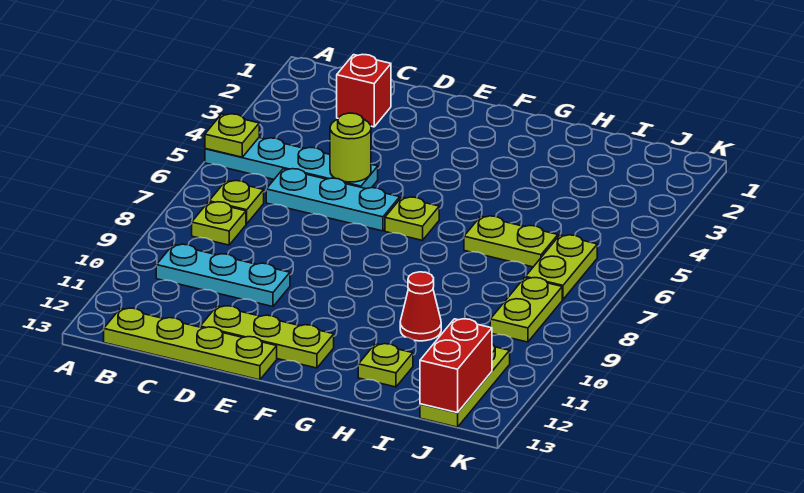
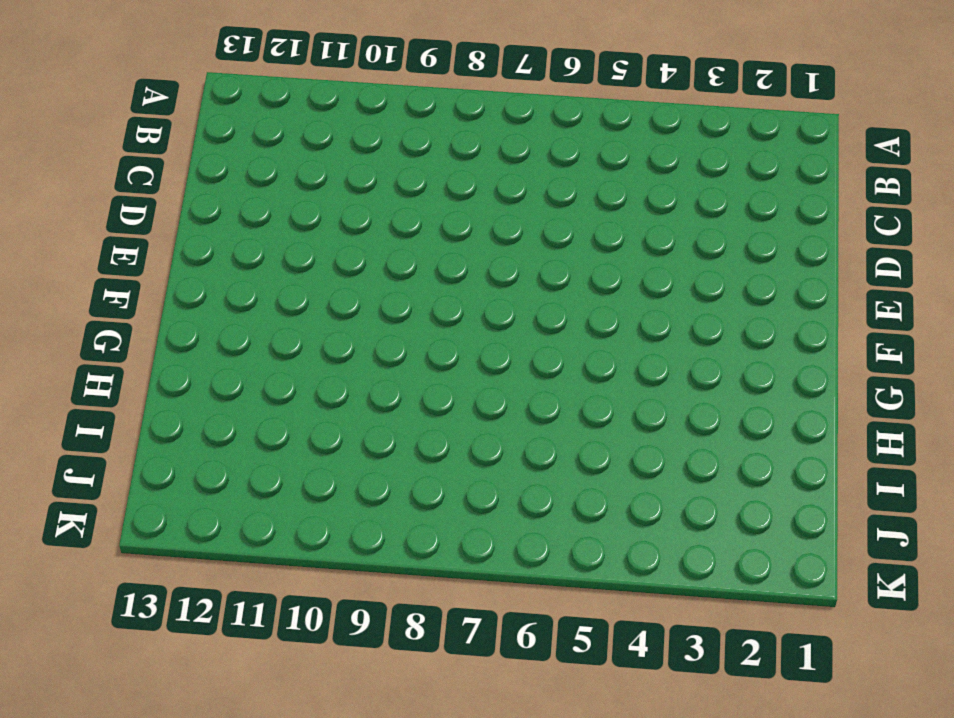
none -> cyan 1x4 plate [205,138,378,189]
none -> lime 1x1 plate [209,181,264,224]
none -> lime 1x1 plate [192,202,246,245]

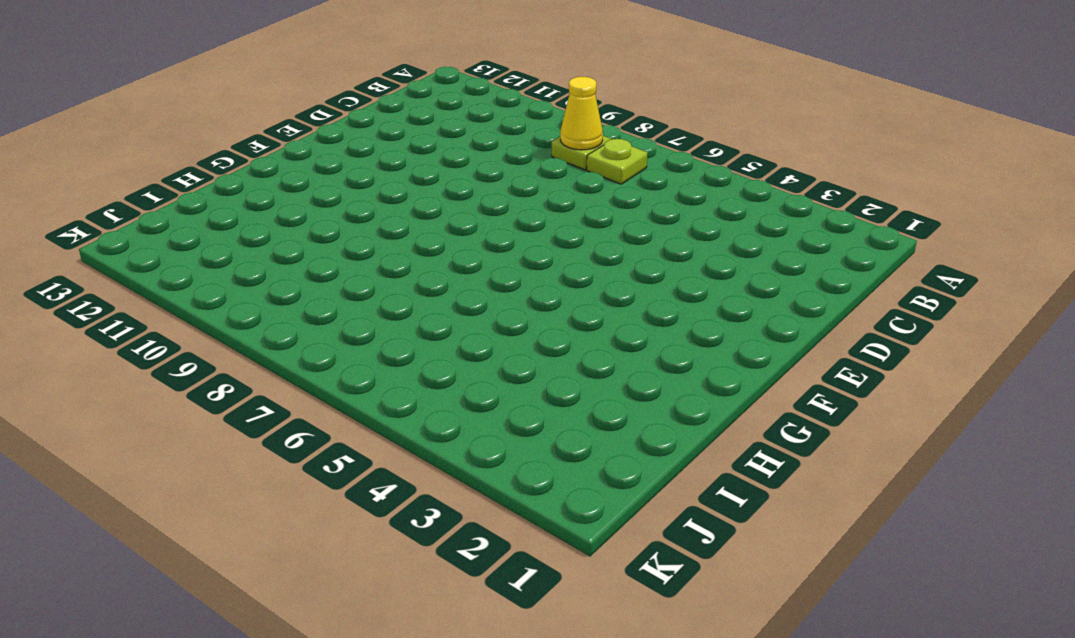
yellow 1x1 cone [560,77,603,150] -> none
none -> cyan 1x4 plate [205,138,378,189]
none -> cyan 1x3 plate [156,244,290,307]
none -> lime 1x4 plate [104,308,277,380]

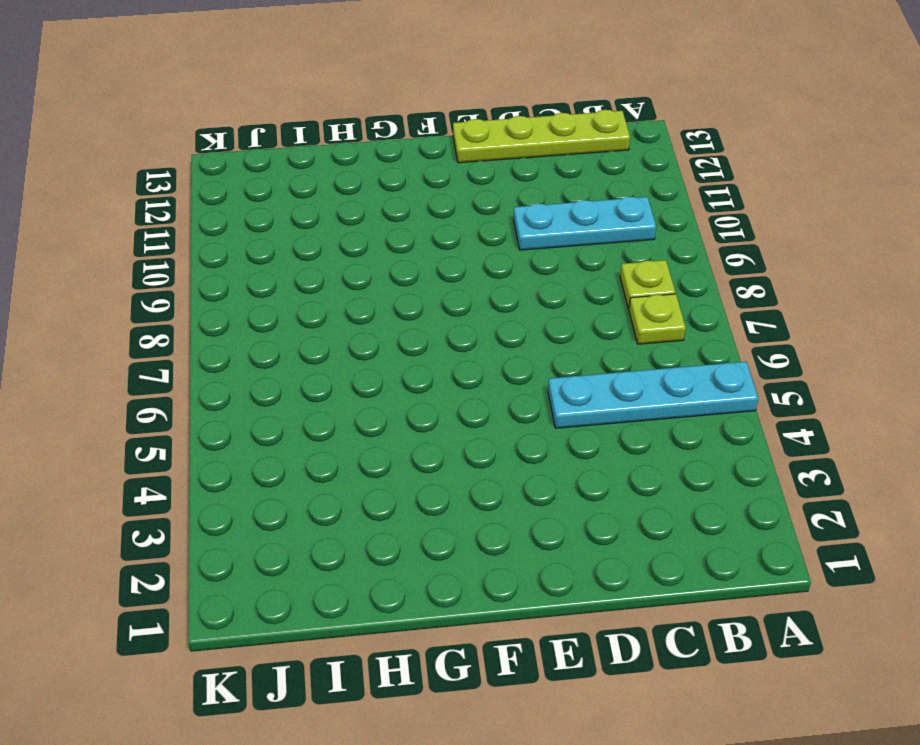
none -> red 1x1 brick [337,54,391,127]
none -> cyan 1x3 plate [266,169,400,231]
none -> lime 1x3 plate [200,306,334,368]

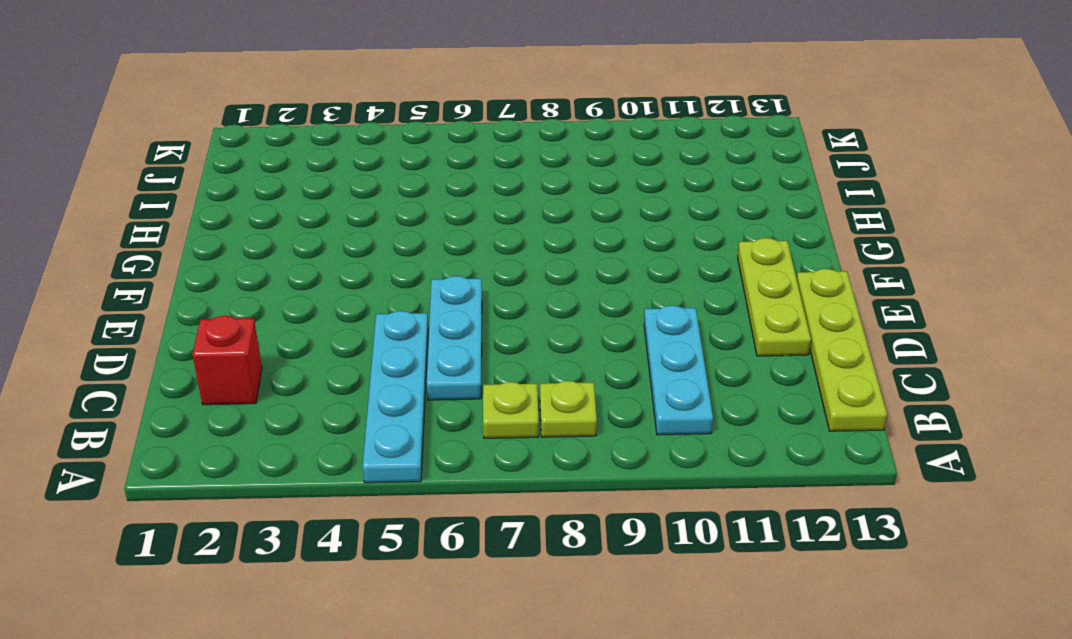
none -> lime 1x1 plate [385,197,439,240]
none -> lime 1x2 plate [464,216,558,267]
none -> red 1x1 cone [400,272,441,341]

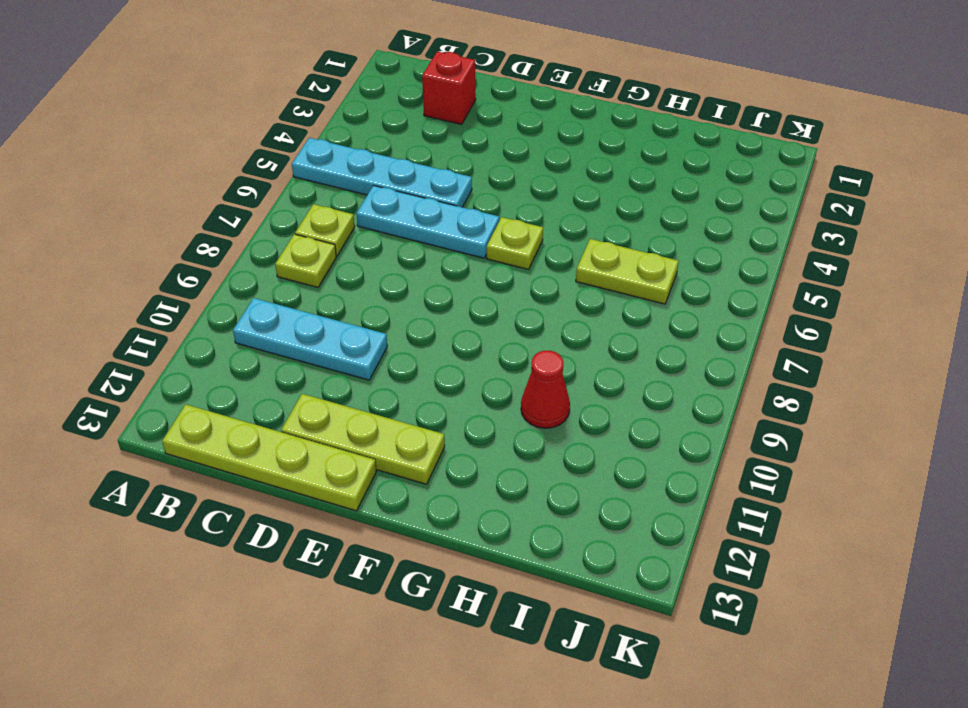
none -> lime 1x1 plate [358,344,413,387]
none -> lime 1x2 plate [525,235,597,300]
none -> lime 1x2 plate [490,278,562,342]

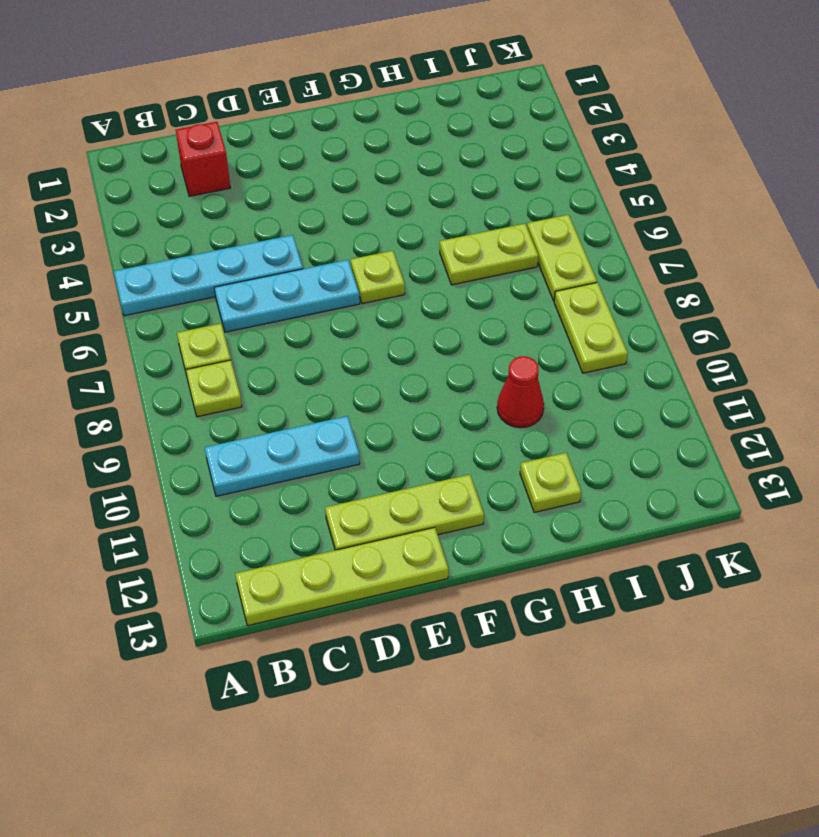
none -> lime 1x3 plate [420,344,510,427]
none -> lime 1x1 plate [205,114,259,157]
none -> lime 1x1 round brick [330,113,371,182]

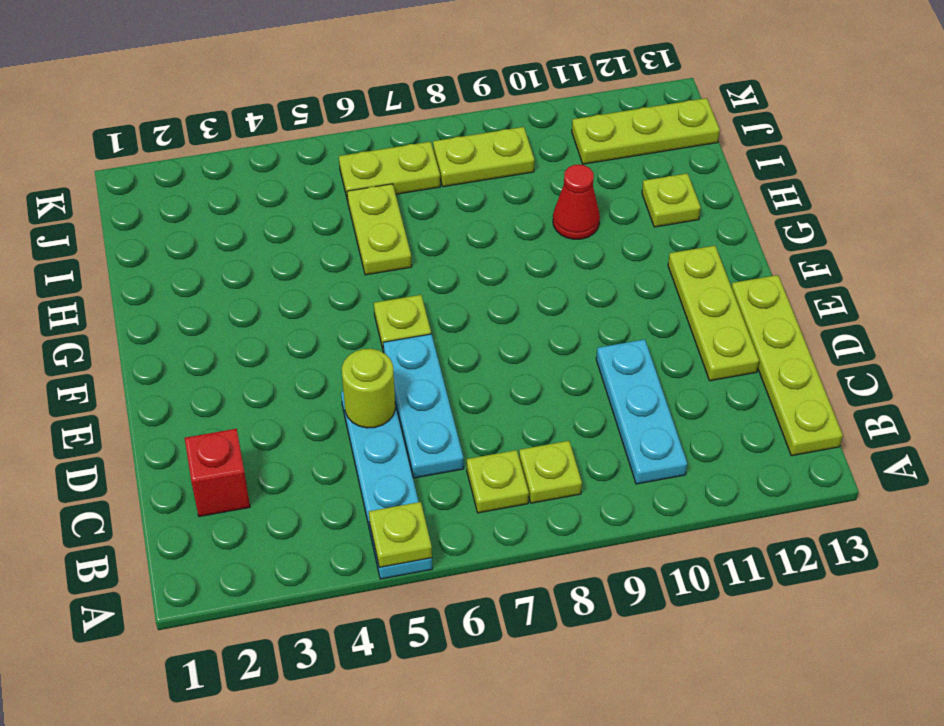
none -> red 1x2 brick [420,319,492,413]

